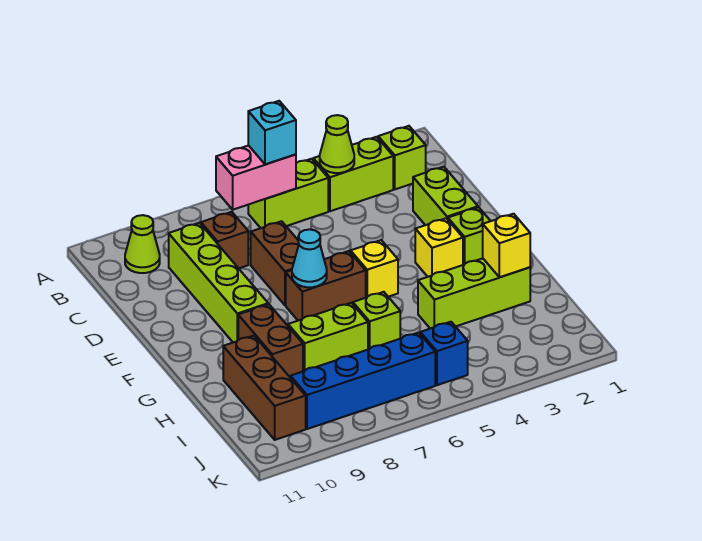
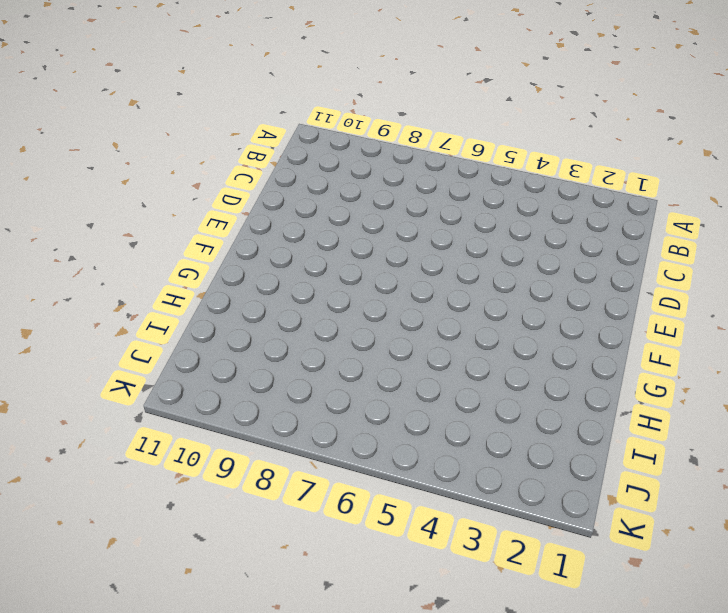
none -> lime 1x1 brick [378,126,426,189]
none -> lime 1x2 brick [313,137,393,211]
none -> lime 1x2 brick [248,159,328,228]

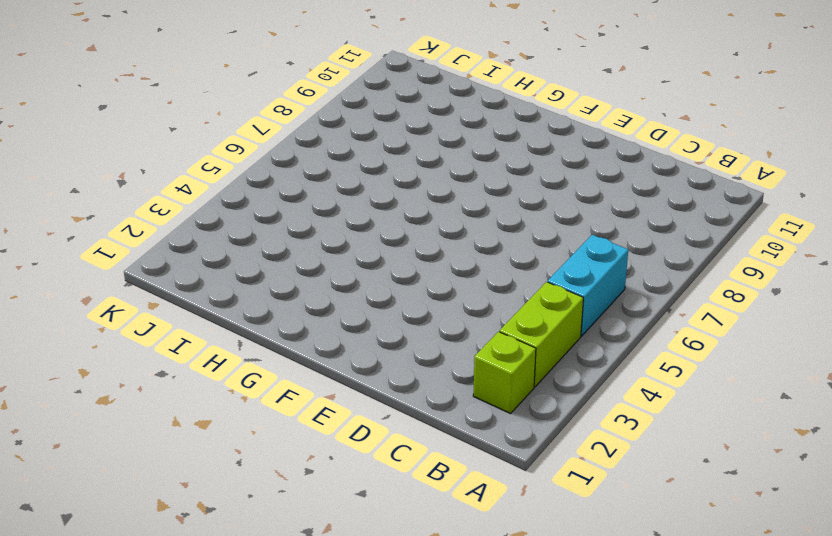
cyan 1x2 brick [548,235,628,336] -> lime 1x2 brick [248,159,328,228]
none -> lime 1x1 cone [125,215,160,273]
none -> brown 1x1 brick [201,212,248,268]
none -> lime 1x4 brick [169,223,268,342]

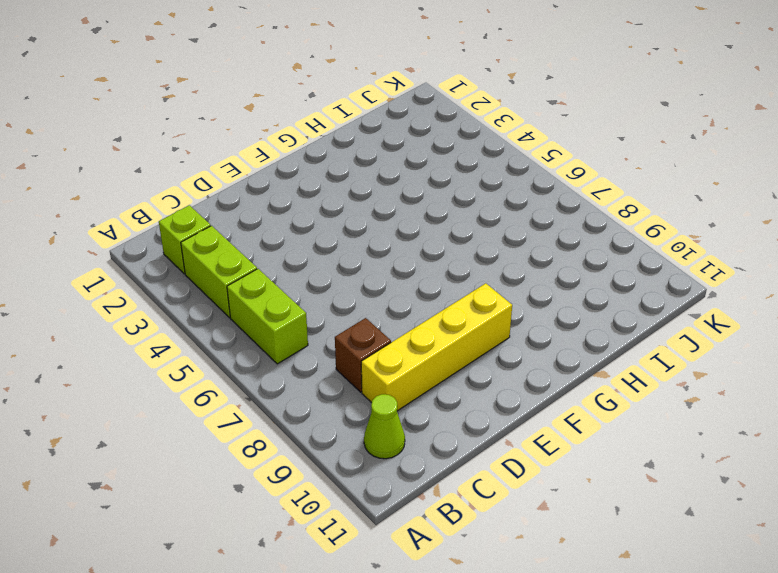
yellow 1x4 brick [361,283,512,411] -> lime 1x4 brick [169,223,268,342]
none -> lime 1x2 brick [413,167,478,225]
none -> brown 1x2 brick [251,221,299,305]
none -> lime 1x1 brick [448,207,490,265]

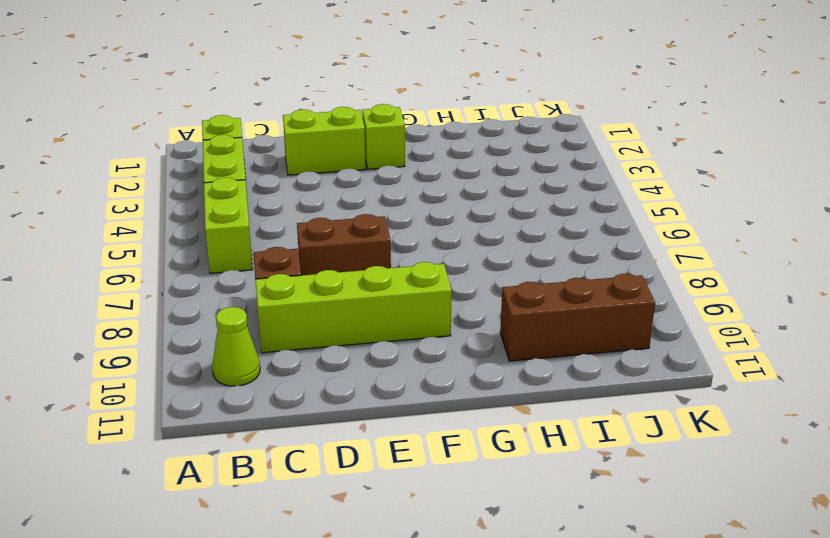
none -> yellow 1x1 brick [415,218,463,277]
none -> yellow 1x1 brick [351,240,398,298]
none -> brown 1x2 brick [286,251,366,320]

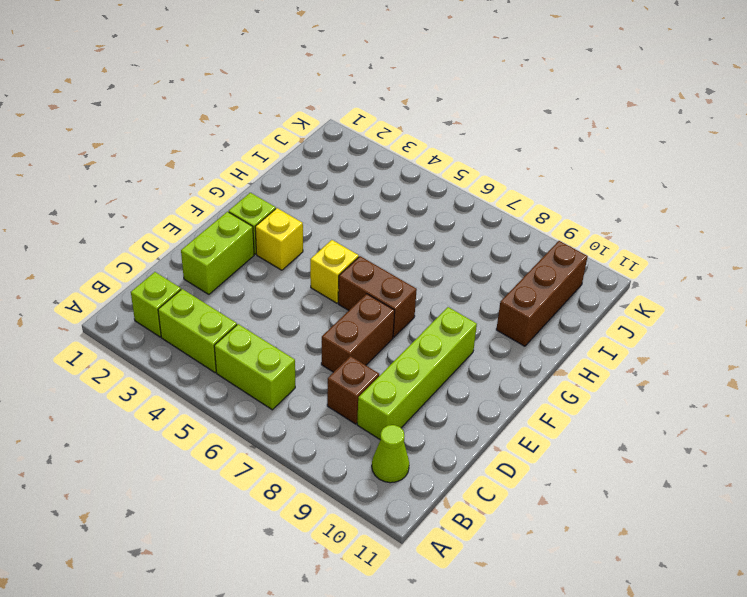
none -> brown 1x2 brick [238,304,303,377]
none -> lime 1x3 brick [418,258,530,328]
none -> lime 1x1 brick [353,292,400,349]

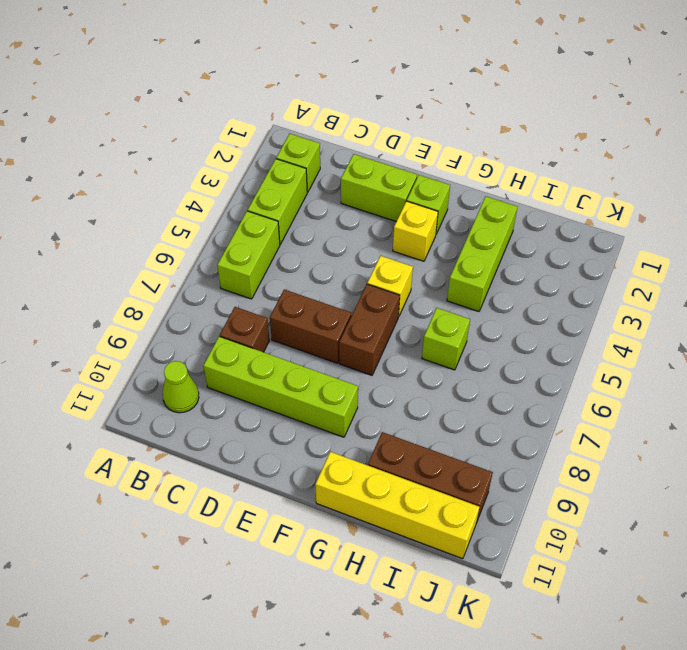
yellow 1x4 brick [315,452,479,559] -> none
none -> brown 1x2 brick [238,304,303,377]
none -> lime 1x2 brick [288,303,368,371]
none -> blue 1x1 brick [420,322,468,385]

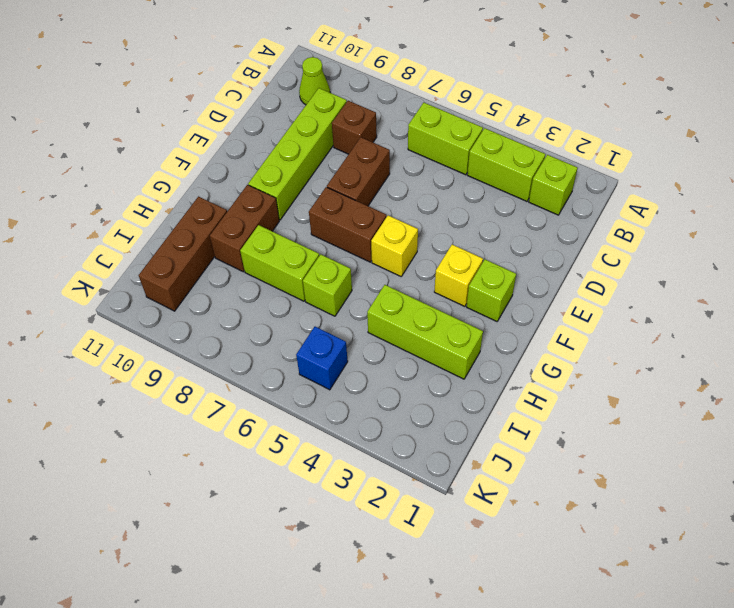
none -> lime 1x2 brick [413,167,478,225]
none -> blue 1x4 brick [290,333,435,429]
none -> lime 1x1 cone [320,115,354,173]

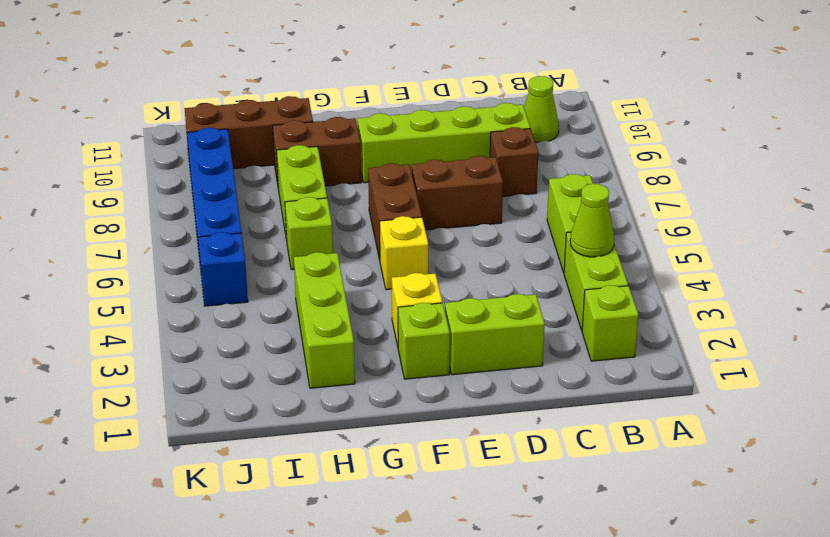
none -> pink 1x2 brick [216,145,296,210]
none -> cyan 1x1 cone [292,229,327,287]
none -> yellow 1x1 brick [483,214,530,277]

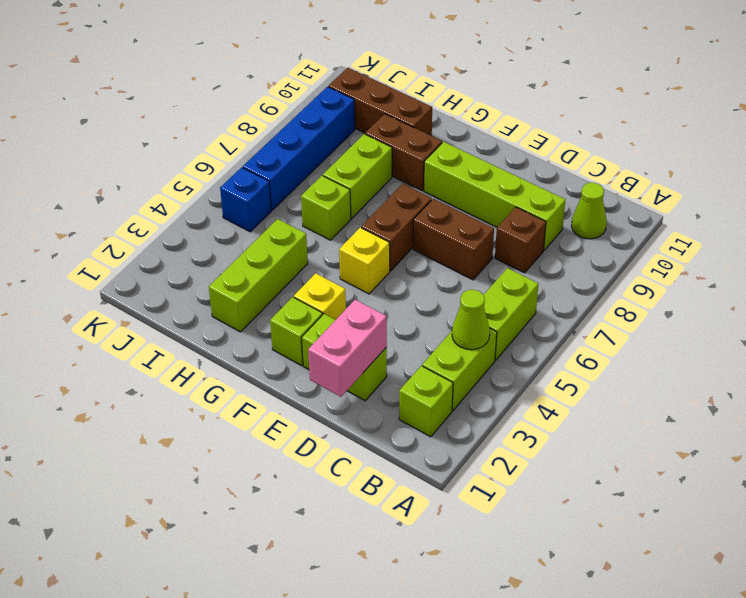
pink 1x2 brick [308,300,387,397] -> pink 1x2 brick moved to [216,145,296,210]
none -> cyan 1x1 cone [292,229,327,287]
none -> yellow 1x1 brick [483,214,530,277]
none -> cyan 1x1 brick [248,101,296,164]

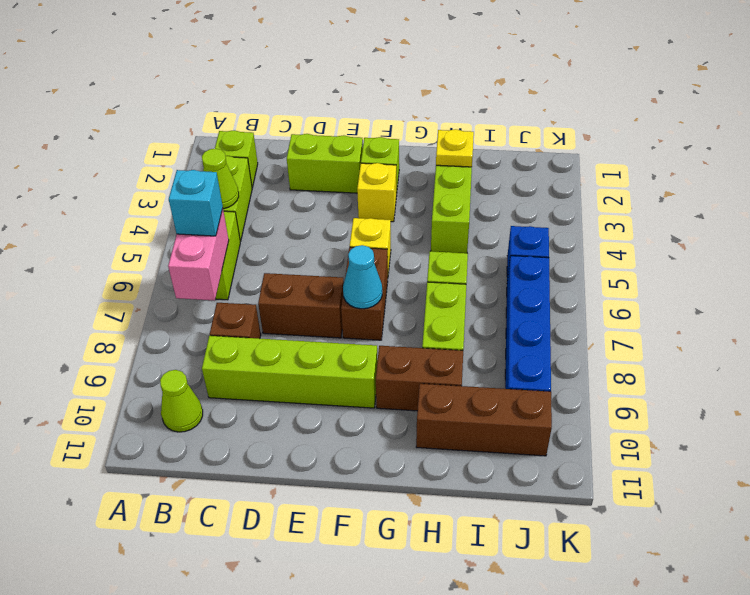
yellow 1x1 plate [436,129,474,167] -> yellow 1x1 brick [483,214,530,277]

